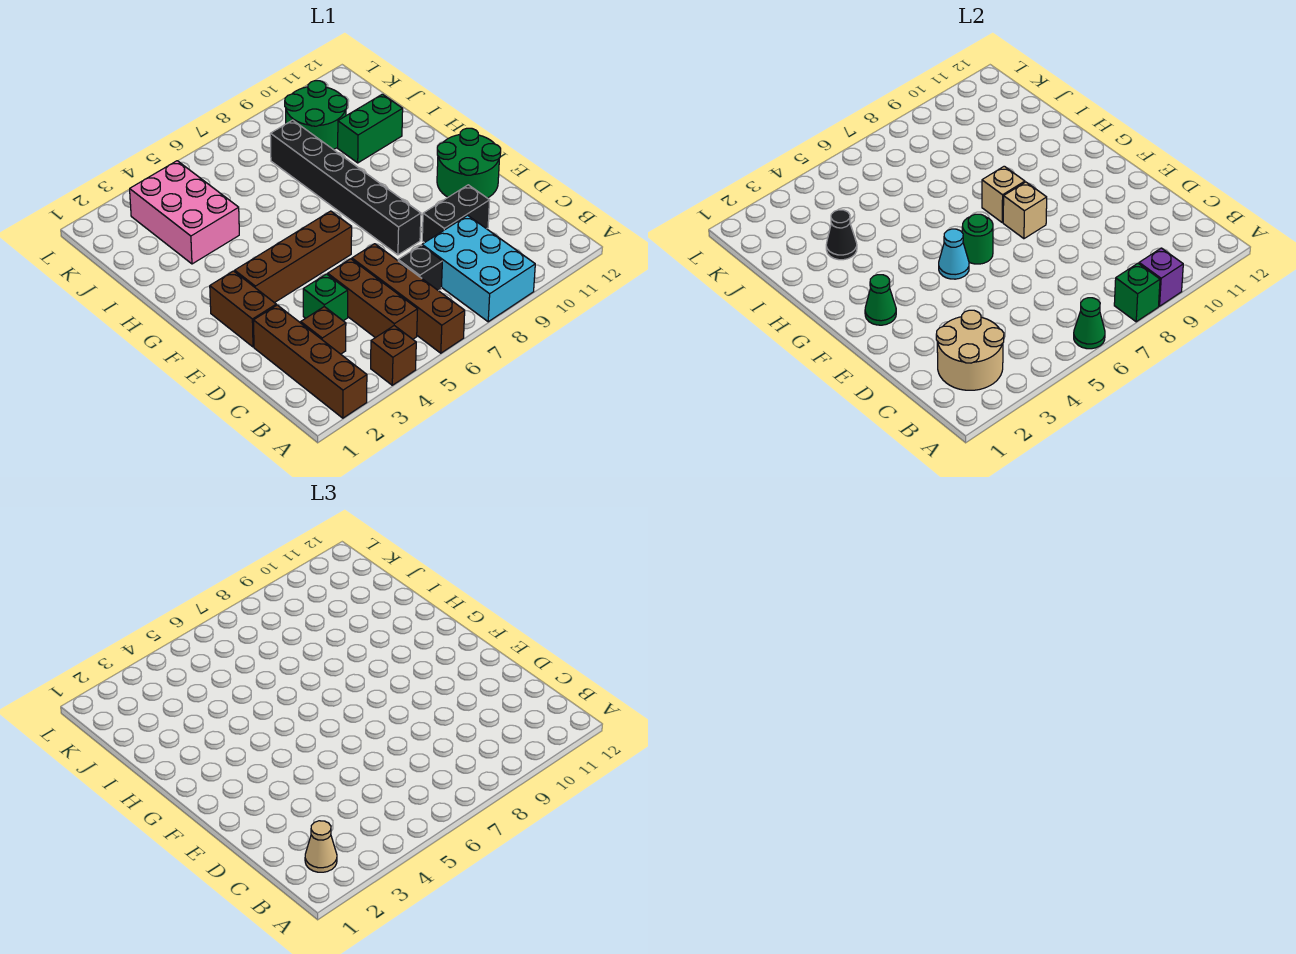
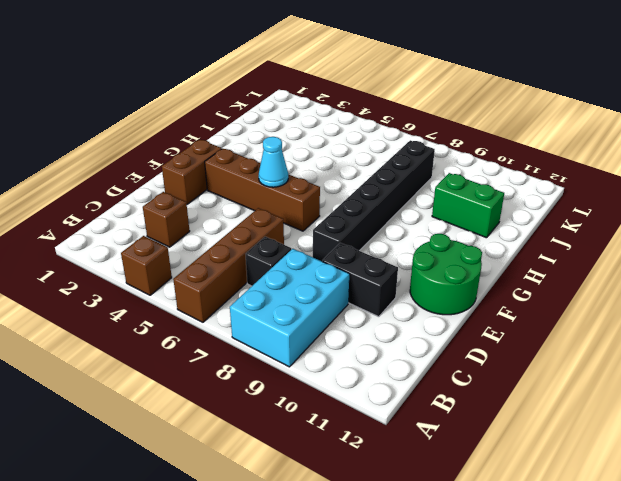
none -> brown 1x4 brick [253,305,367,418]
none -> brown 1x3 brick [328,259,418,339]
none -> green 1x1 brick [303,274,348,321]

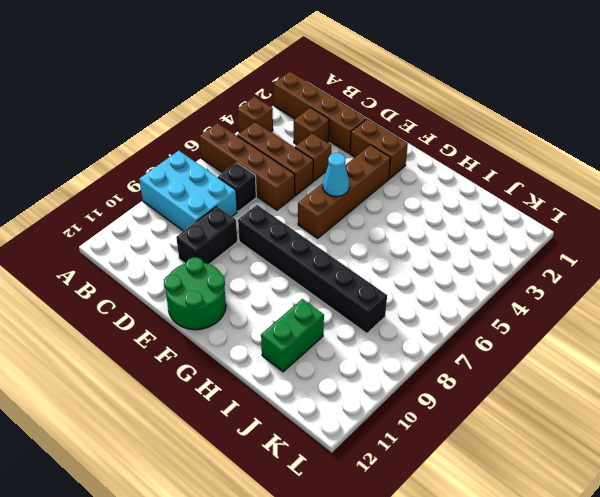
brown 1x1 brick [295,133,331,181] -> green 1x1 brick [303,274,348,321]
none -> pink 2x3 brick [130,161,239,264]
none -> green 2x2 round brick [285,81,347,150]
none -> green 1x1 cone [1074,298,1105,349]

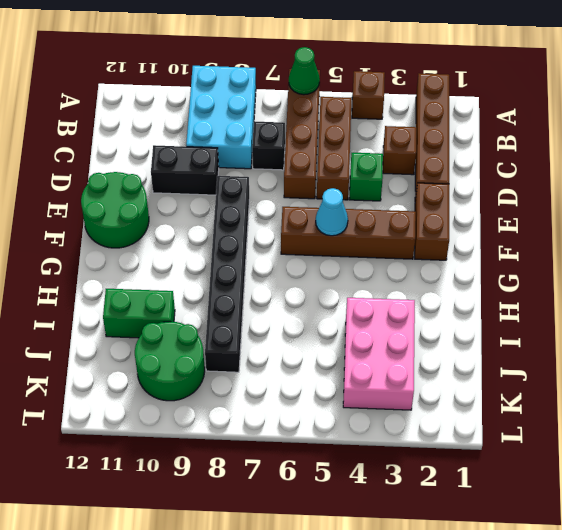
none -> green 1x1 brick [1114,263,1160,322]
none -> purple 1x1 brick [1139,248,1183,306]
none -> tan 2x2 round brick [936,310,1004,390]

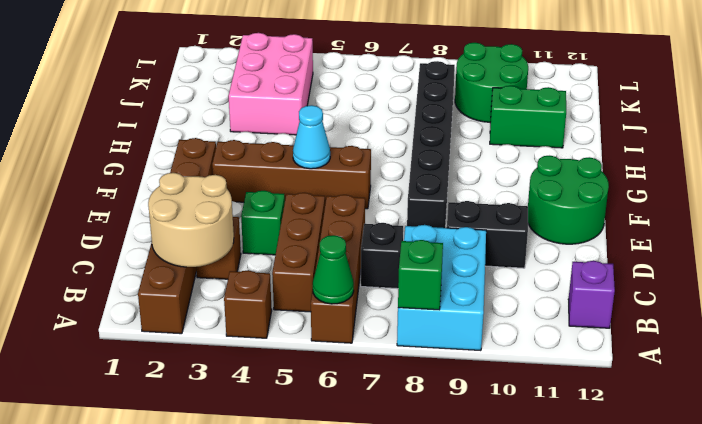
purple 1x1 brick [568,261,615,328] -> purple 1x1 brick moved to [1139,248,1183,306]
none -> green 1x1 cone [865,275,896,325]
none -> green 1x1 round brick [962,214,993,264]
none -> tan 1x1 brick [1003,182,1047,239]

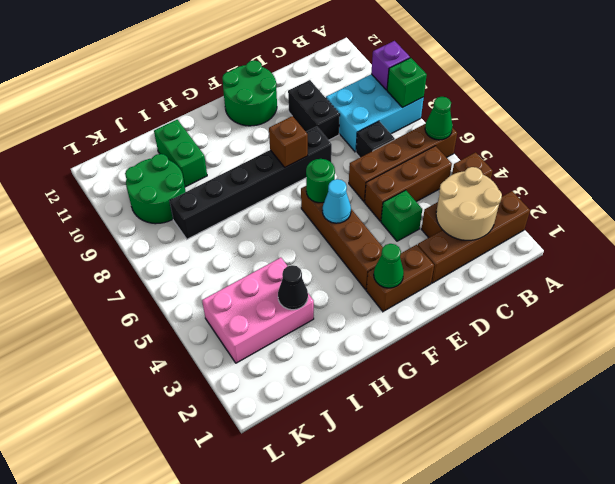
brown 1x1 brick [269,116,308,167] -> tan 1x1 brick [1003,182,1047,239]
none -> tan 1x1 brick [982,166,1025,222]
none -> tan 1x1 cone [305,821,337,872]

